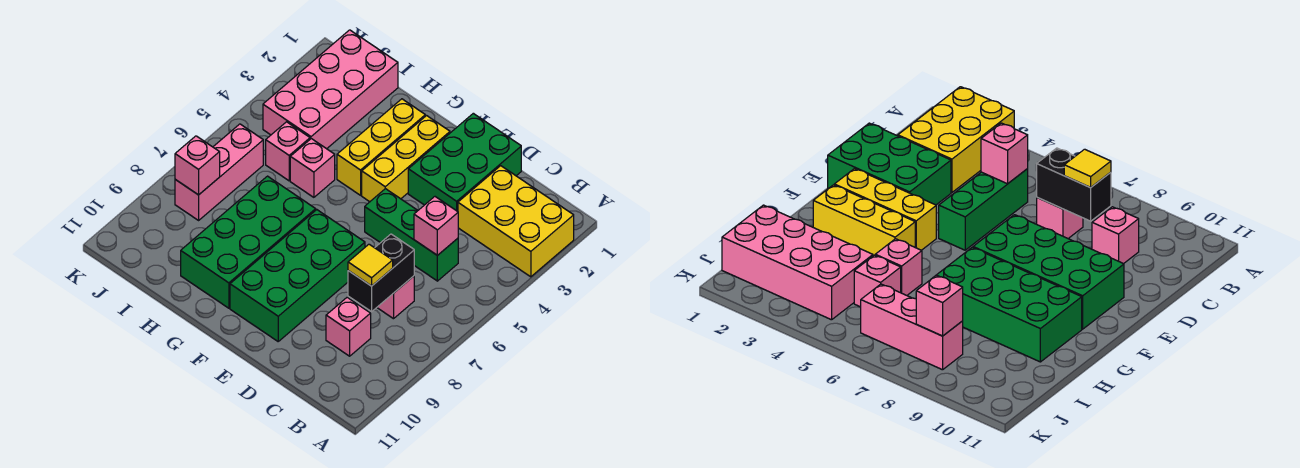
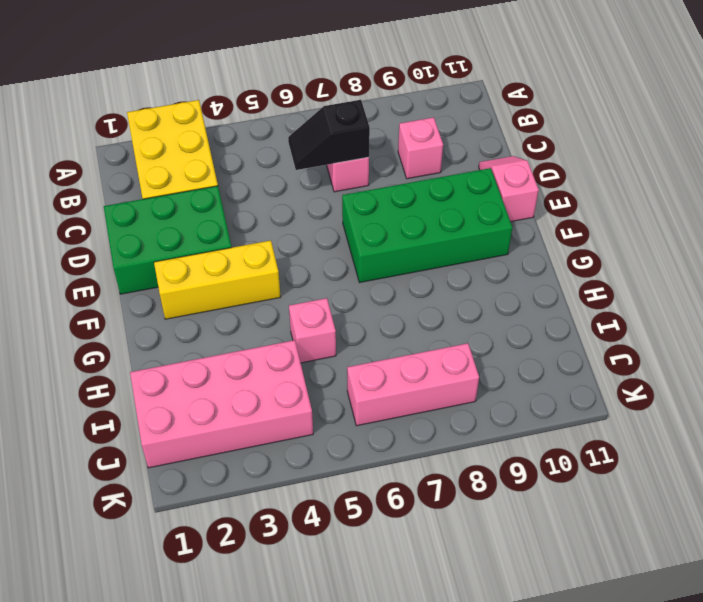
black 1x2 slope [288,100,370,170] -> black 1x2 brick [348,234,414,312]
pink 1x2 slope [479,156,539,222] -> none
none -> green 1x3 brick [365,189,458,281]
none -> yellow 1x3 brick [337,99,425,195]
none -> green 2x4 brick [181,176,316,308]

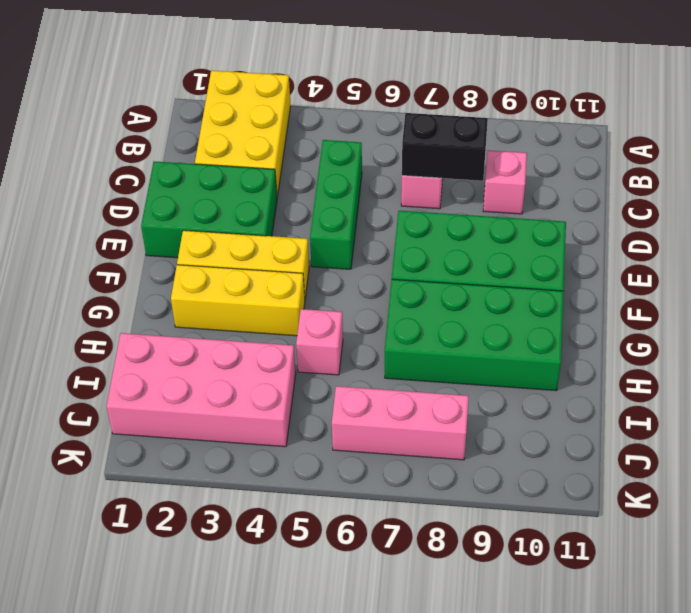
none -> pink 1x1 brick [266,122,310,181]
none -> pink 1x1 brick [414,197,458,255]
none -> pink 1x1 brick [175,136,220,195]

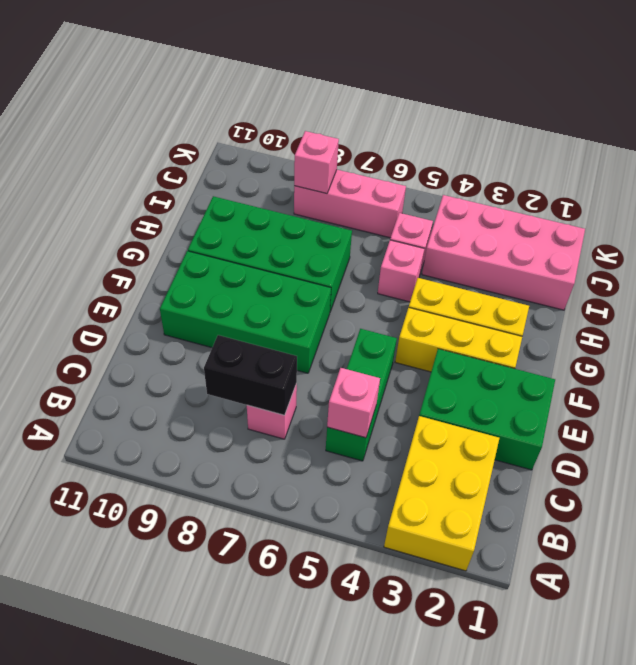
none -> pink 1x1 brick [326,297,371,356]
none -> yellow 1x1 tile [348,244,393,286]

